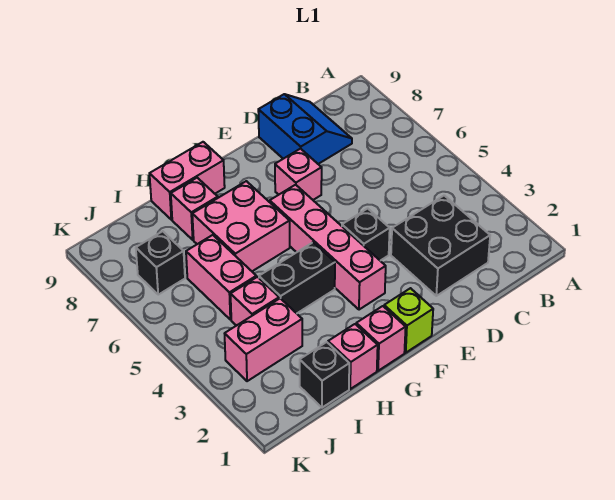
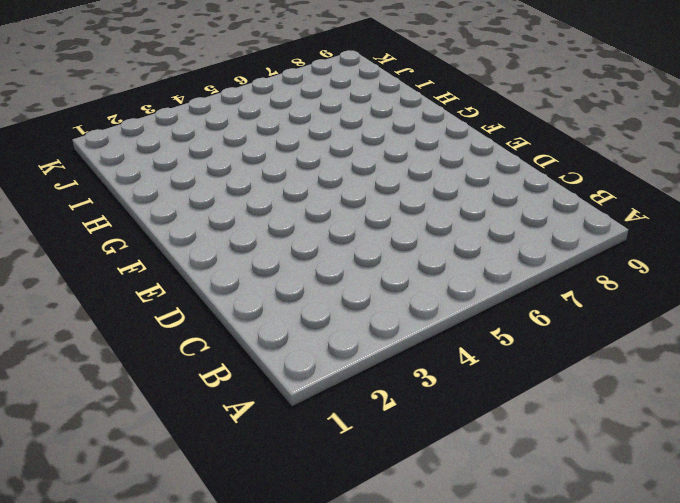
none -> black 2x2 brick [391,195,490,296]
none -> blue 2x2 slope [258,94,352,164]
none -> black 1x1 brick [342,208,390,261]

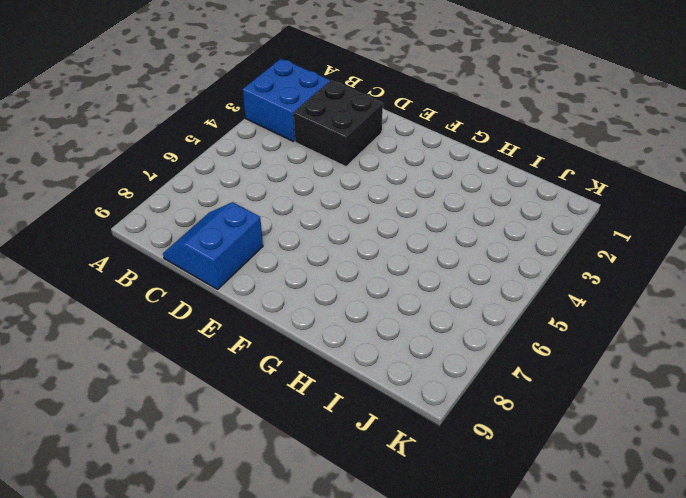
blue 2x2 brick [243,59,330,142] -> none
none -> black 1x1 brick [342,208,390,261]
none -> pink 1x1 brick [275,149,322,200]
none -> lime 1x1 brick [384,288,433,353]

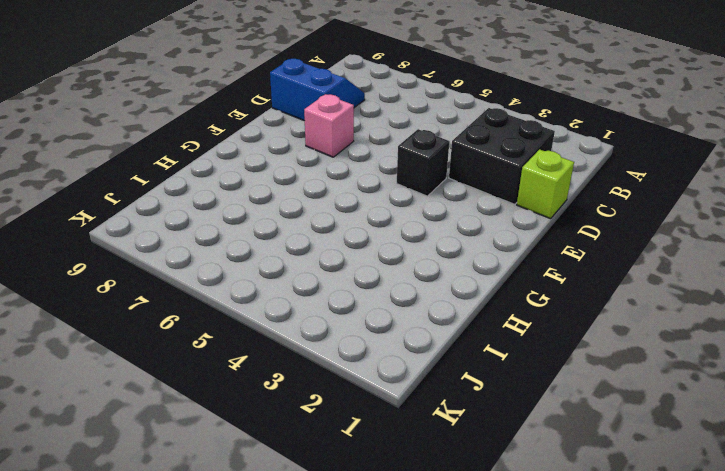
lime 1x1 brick [517,149,574,219] -> lime 1x1 brick moved to [384,288,433,353]
none -> pink 1x4 brick [270,185,386,310]
none -> pink 1x1 brick [356,306,406,371]
none -> black 1x2 brick [259,242,335,313]

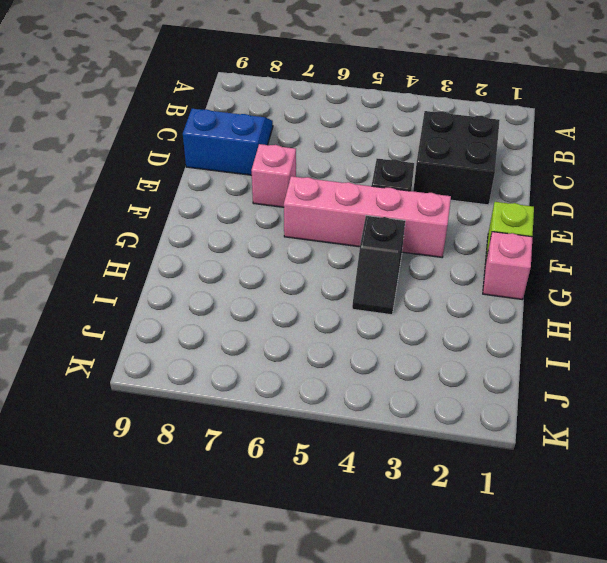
black 1x2 slope [352,215,405,315] -> black 1x2 brick [259,242,335,313]
none -> pink 2x2 brick [192,181,290,271]
none -> pink 1x2 brick [149,142,225,220]
none -> pink 1x1 brick [328,324,378,389]

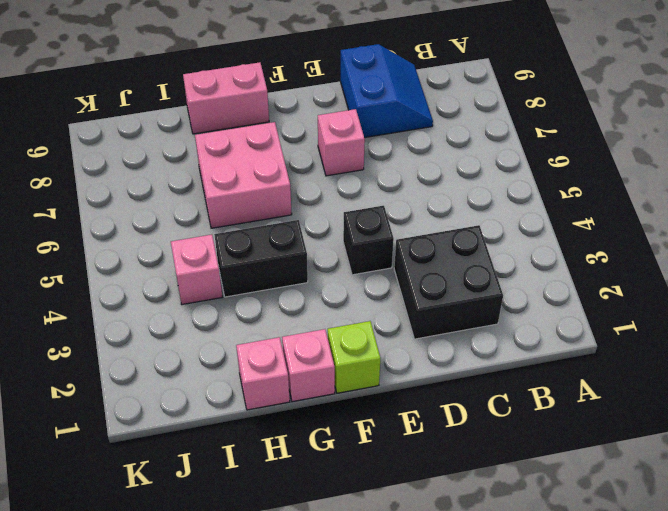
none -> pink 1x4 brick [270,185,386,310]
none -> pink 1x1 brick [171,178,218,240]
none -> black 1x1 brick [300,342,349,408]

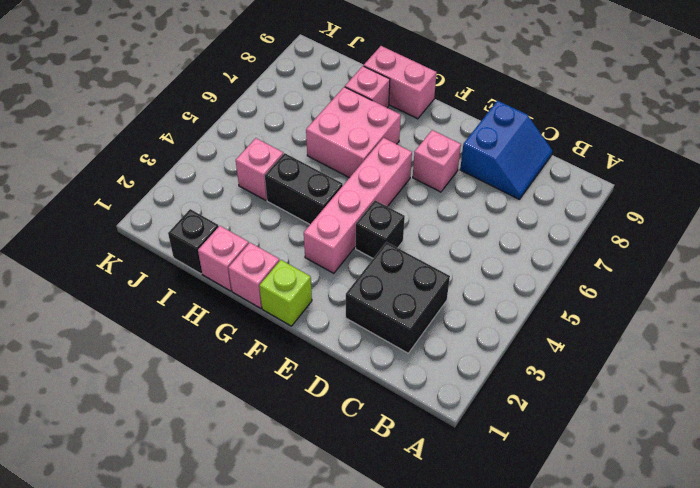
none -> pink 1x2 brick [225,298,302,381]
none -> pink 1x2 brick [186,235,256,320]
none -> black 1x1 brick [136,231,185,295]

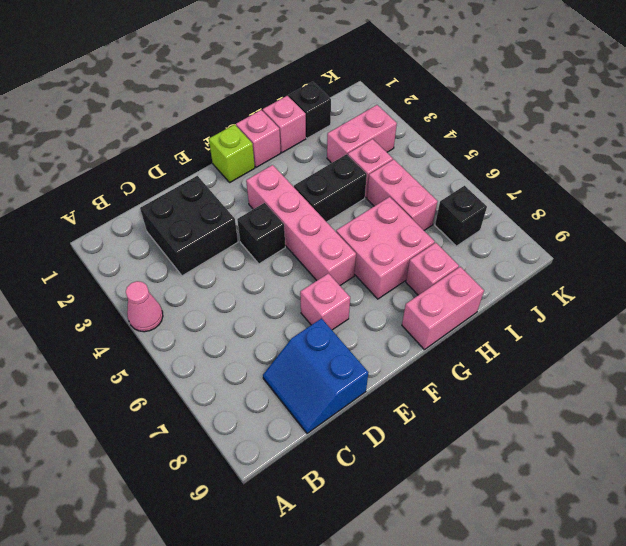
pink 1x1 cone [126,281,163,332] -> none

